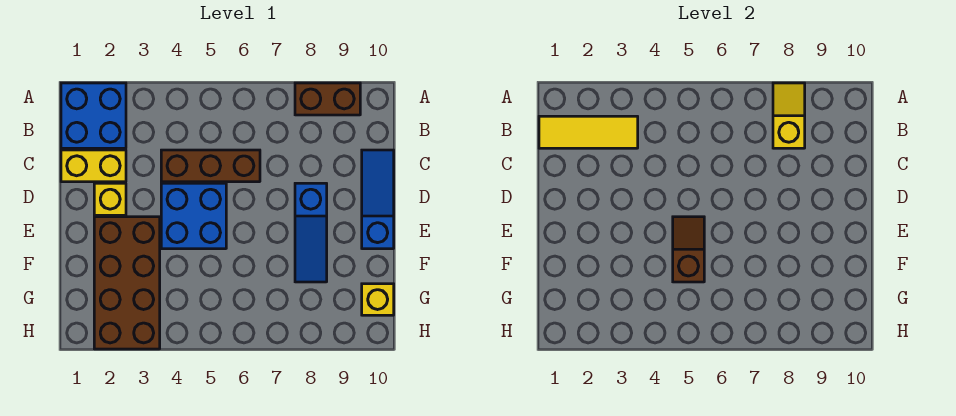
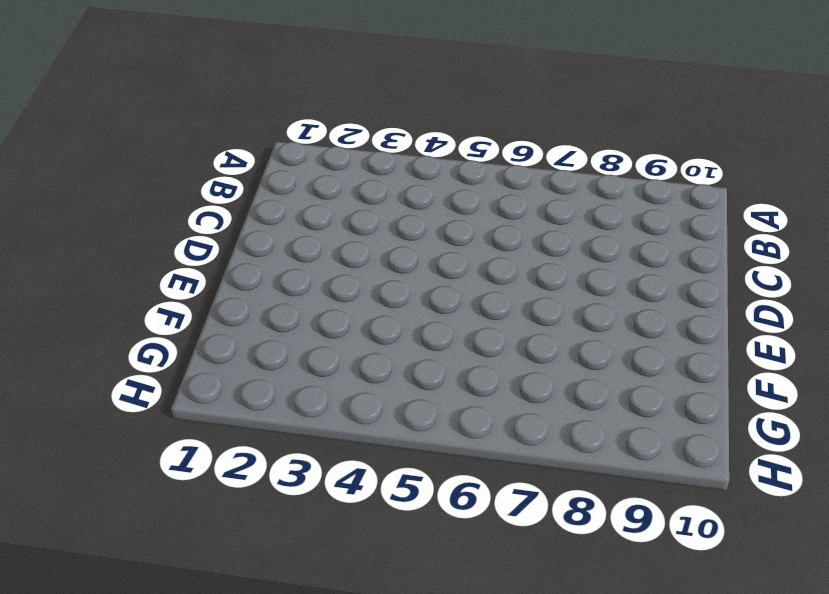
none -> blue 2x2 brick [61,83,126,148]
none -> brown 1x2 brick [295,83,360,115]
none -> yellow 1x2 brick [61,150,126,182]

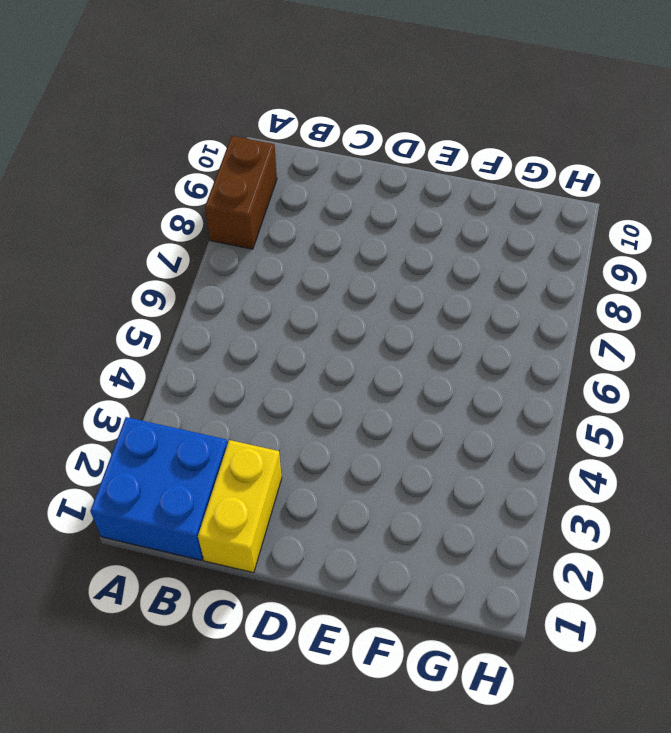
none -> brown 1x3 brick [161,150,260,182]
none -> blue 1x3 slope [362,150,394,249]
none -> yellow 1x1 brick [94,183,126,215]

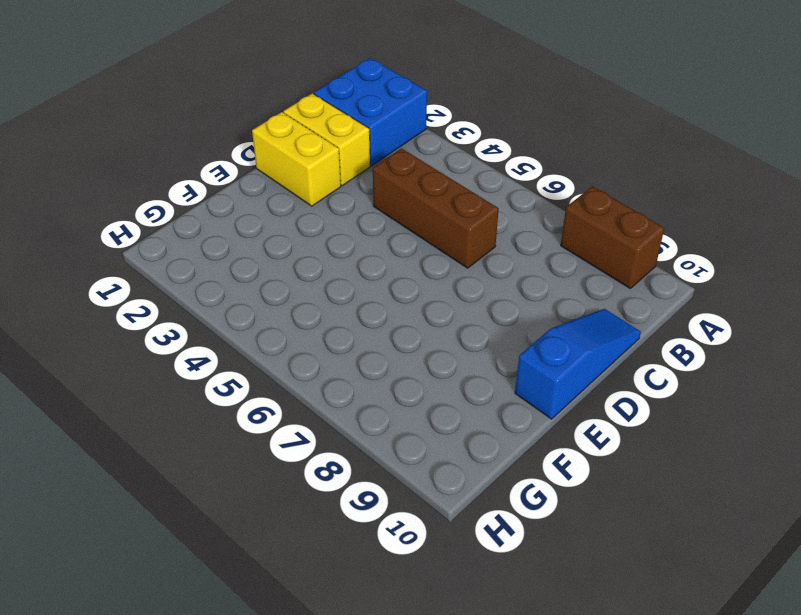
yellow 1x2 brick [252,112,341,206] -> yellow 1x1 brick [94,183,126,215]
none -> blue 2x2 brick [161,183,226,249]
none -> blue 1x3 slope [295,183,327,282]
none -> brown 2x4 brick [94,217,160,349]

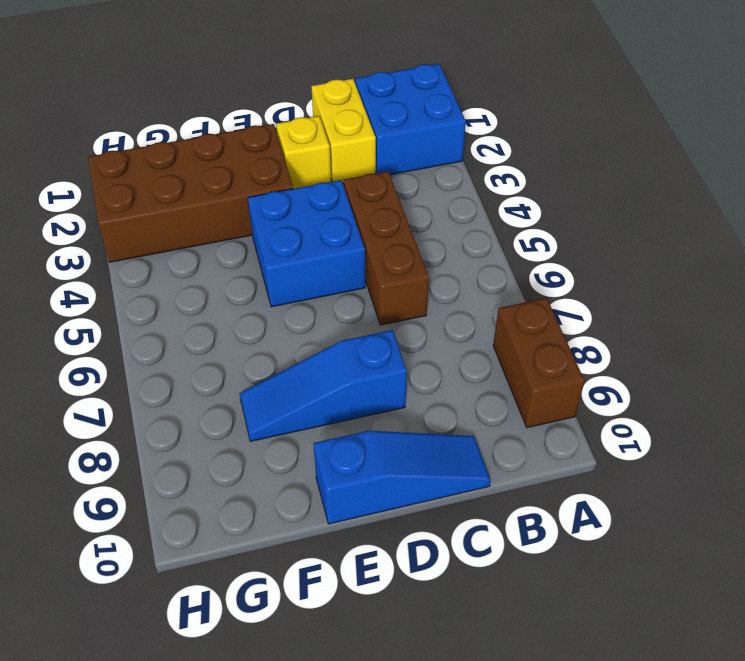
none -> yellow 1x1 brick [362,284,394,315]
none -> yellow 1x2 slope [773,83,805,148]
none -> yellow 1x3 tile [539,116,638,148]

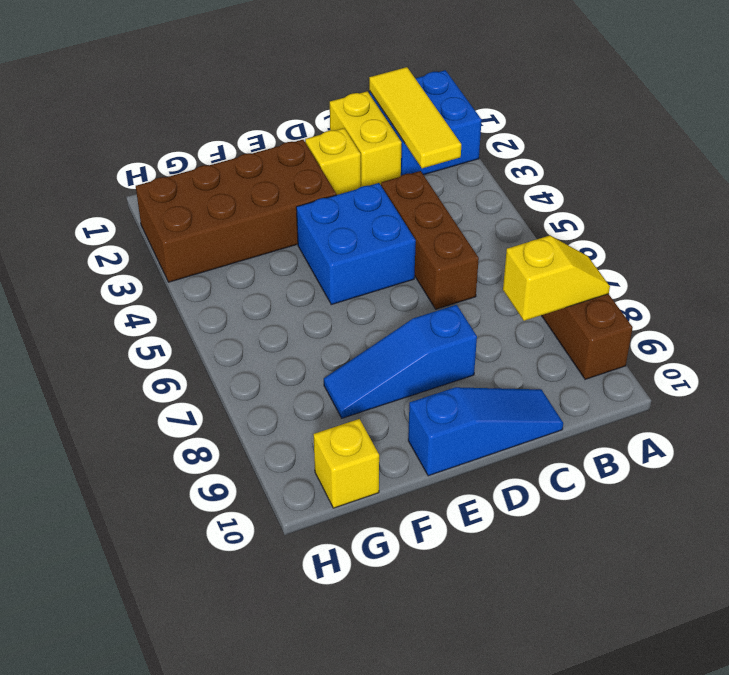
none -> brown 1x2 slope [673,217,704,282]

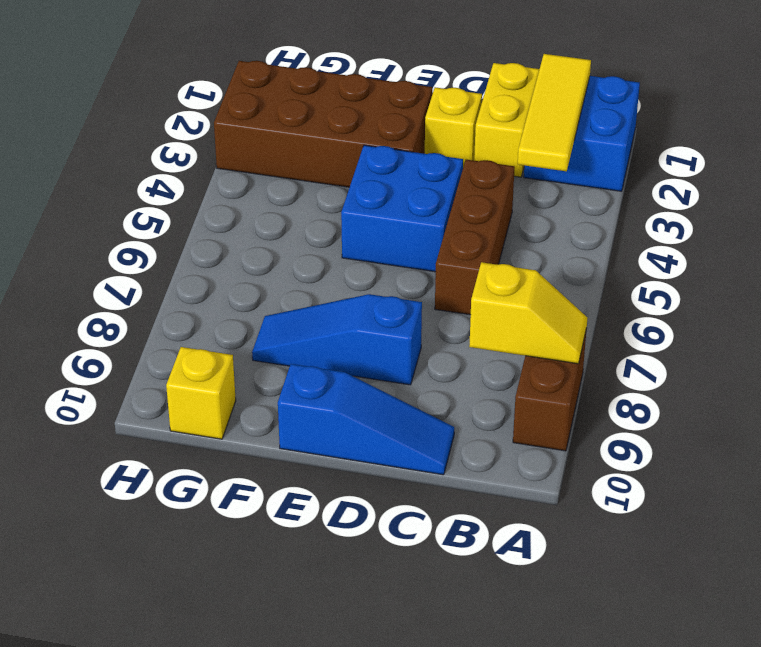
none -> brown 1x2 slope [673,217,704,282]

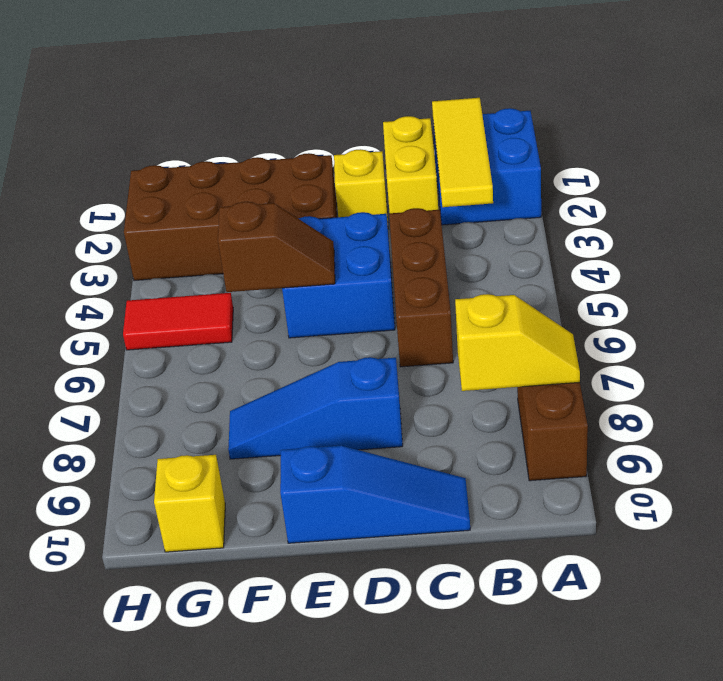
red 1x2 tile [123,293,233,350] -> none

